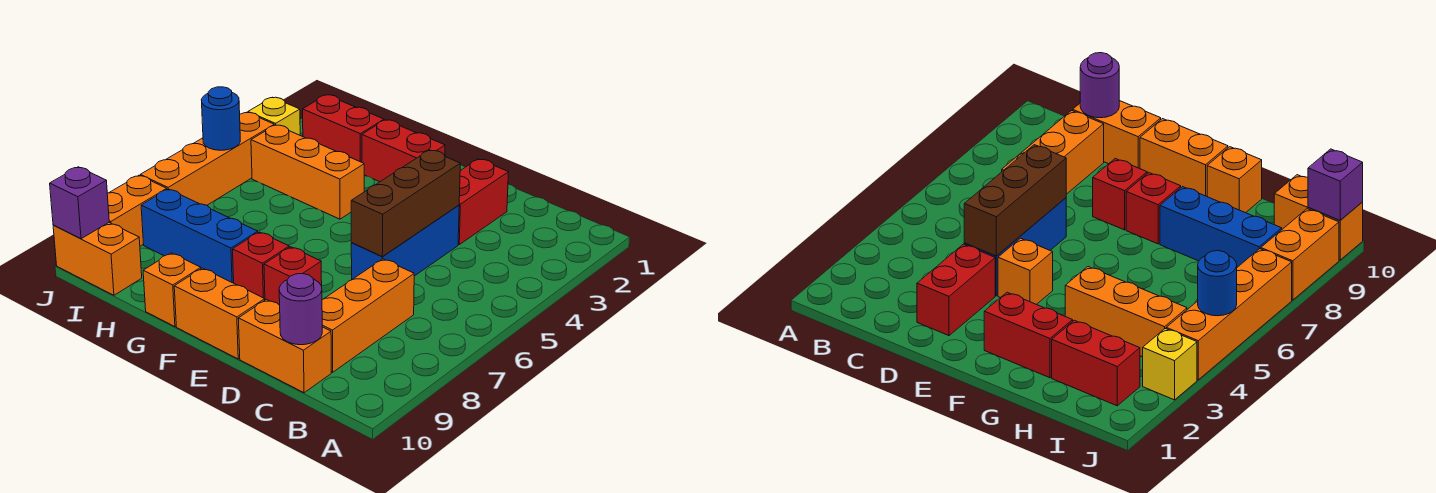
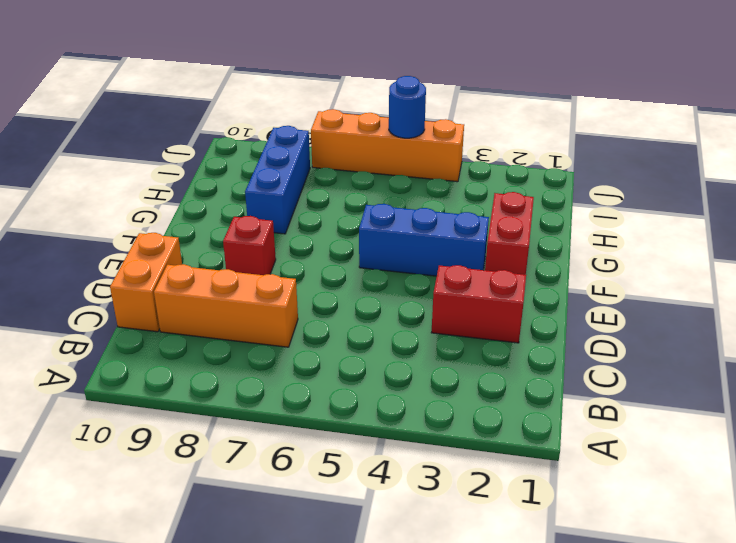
blue 1x3 brick [359,204,489,276] -> blue 1x3 brick moved to [351,205,459,279]
none -> orange 1x1 brick [998,238,1053,305]
none -> orange 1x2 brick [174,268,265,359]
none -> red 1x1 brick [233,232,289,299]

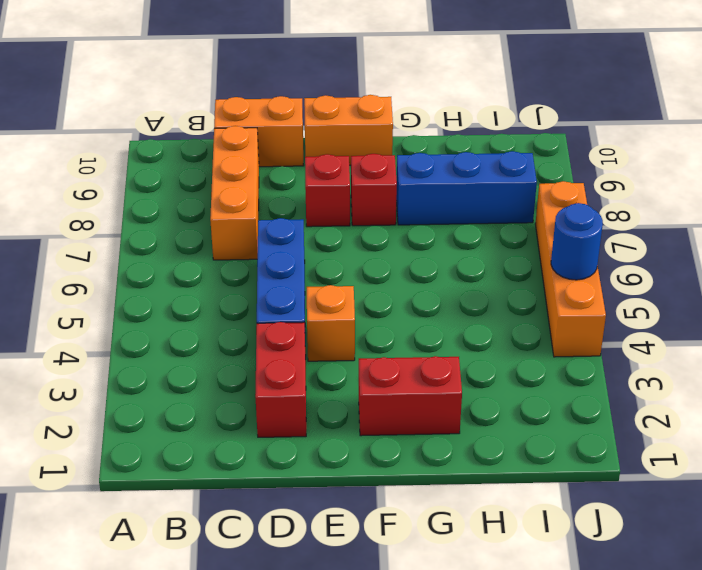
none -> orange 1x3 brick [251,125,364,219]
none -> orange 1x1 brick [143,253,201,327]
none -> red 1x2 brick [303,95,384,162]

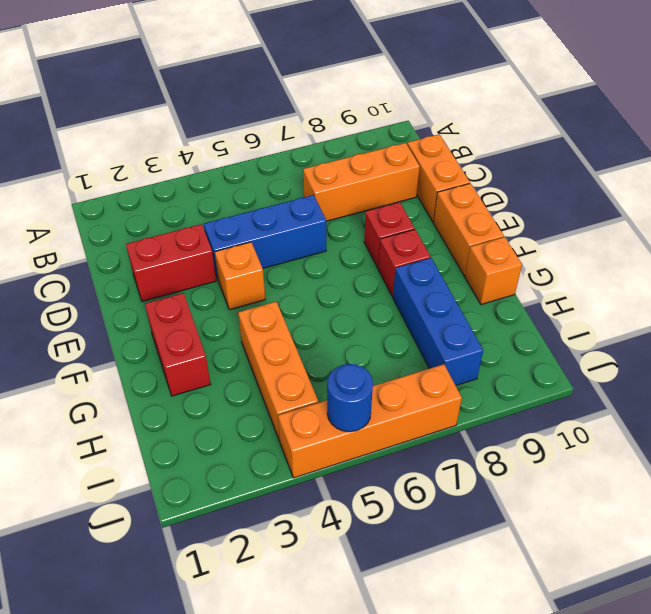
none -> red 1x2 brick [303,95,384,162]
none -> orange 1x2 brick [53,223,142,295]
none -> yellow 1x1 brick [248,97,300,135]

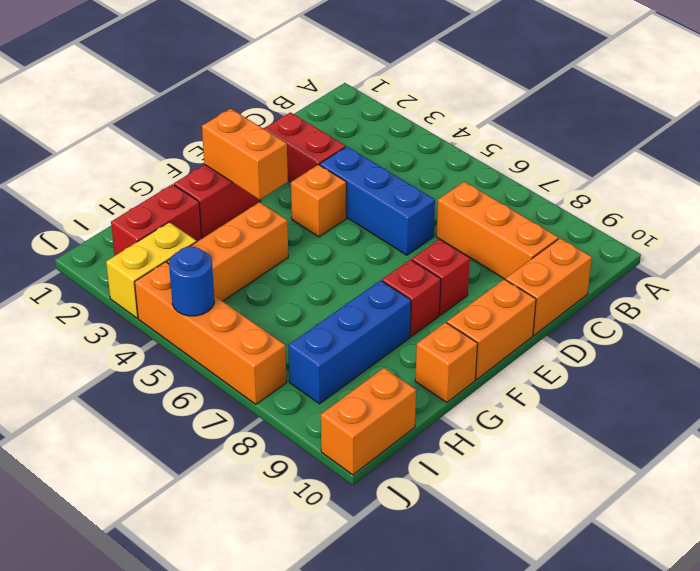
orange 1x2 brick [202,109,288,200] -> orange 1x2 brick moved to [107,175,167,246]
yellow 1x2 brick [106,222,196,318] -> yellow 1x1 brick [248,97,300,135]
none -> purple 1x1 round brick [279,274,322,345]
none -> brown 1x3 brick [351,150,460,257]
none -> purple 1x1 brick [50,167,109,239]

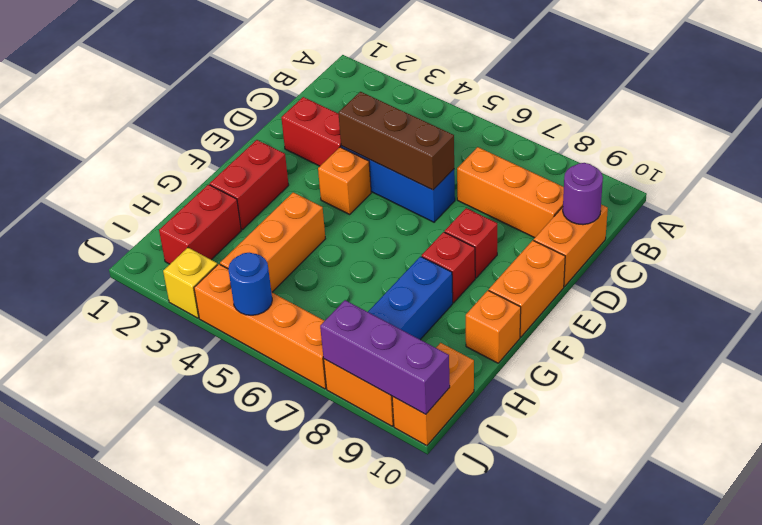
purple 1x3 brick [320,300,450,414] -> purple 1x1 brick [50,167,109,239]

